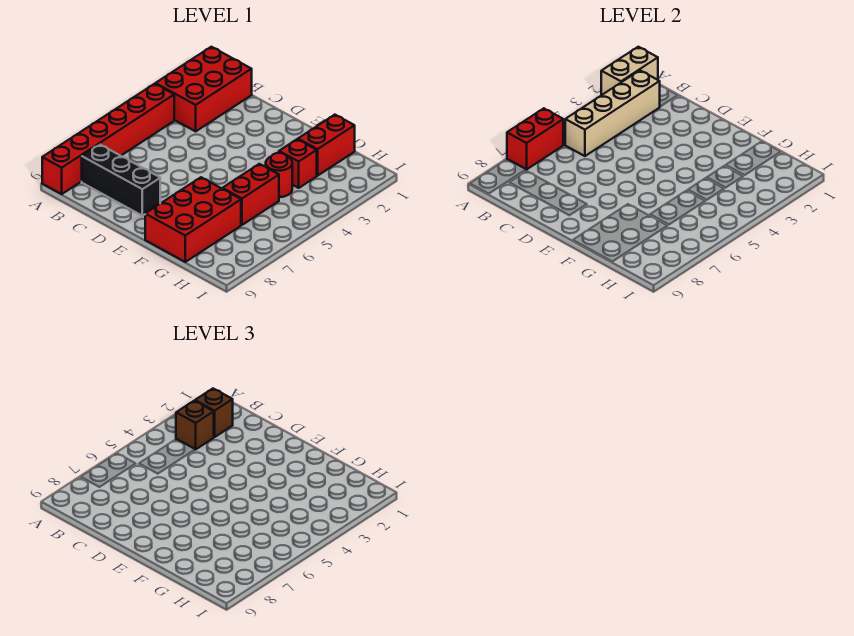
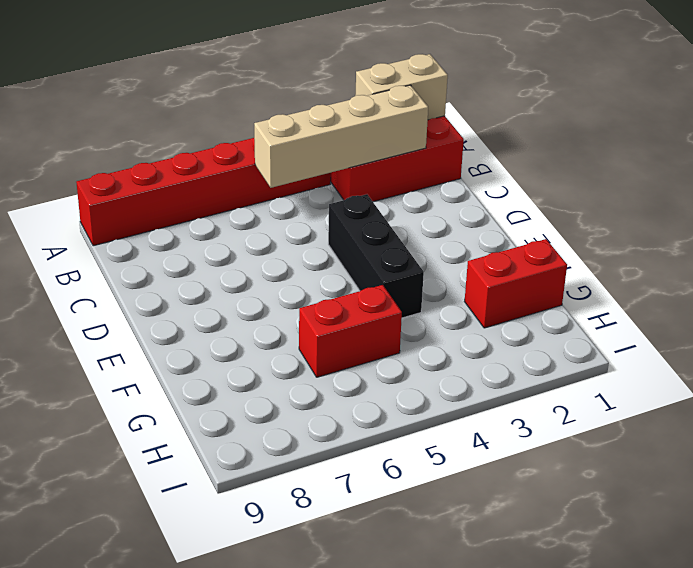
black 1x3 brick [328,194,424,318] -> black 1x3 brick moved to [82,144,160,216]
none -> red 2x3 brick [145,177,241,262]
none -> red 1x1 brick [279,139,317,188]
none -> red 1x1 round brick [266,153,292,197]

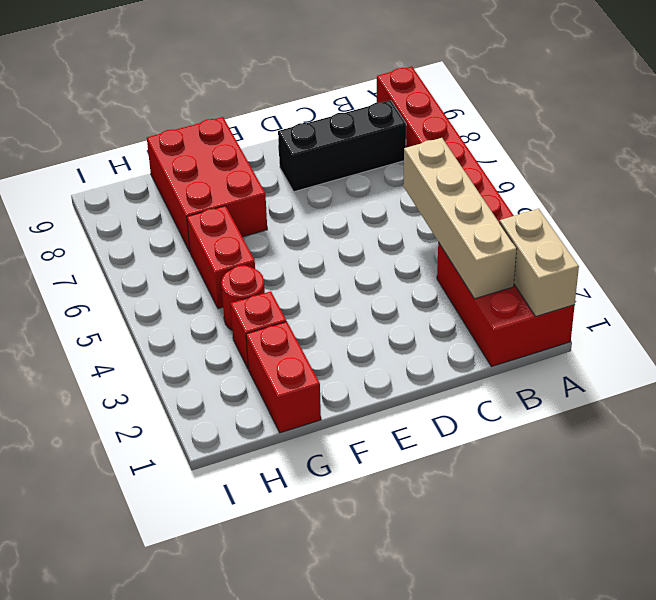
none -> red 1x2 brick [507,108,563,170]
none -> brown 1x1 brick [195,389,233,437]
none -> brown 1x1 brick [176,401,214,449]

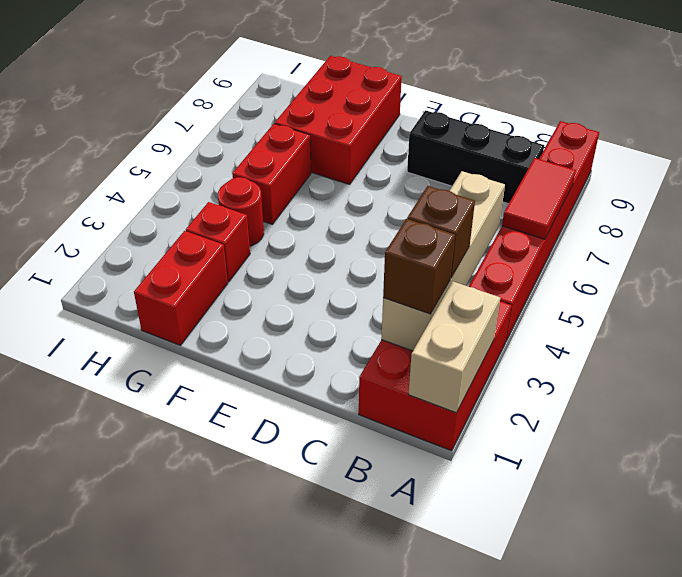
red 1x2 tile [502,158,576,239] -> red 1x2 brick [507,108,563,170]

